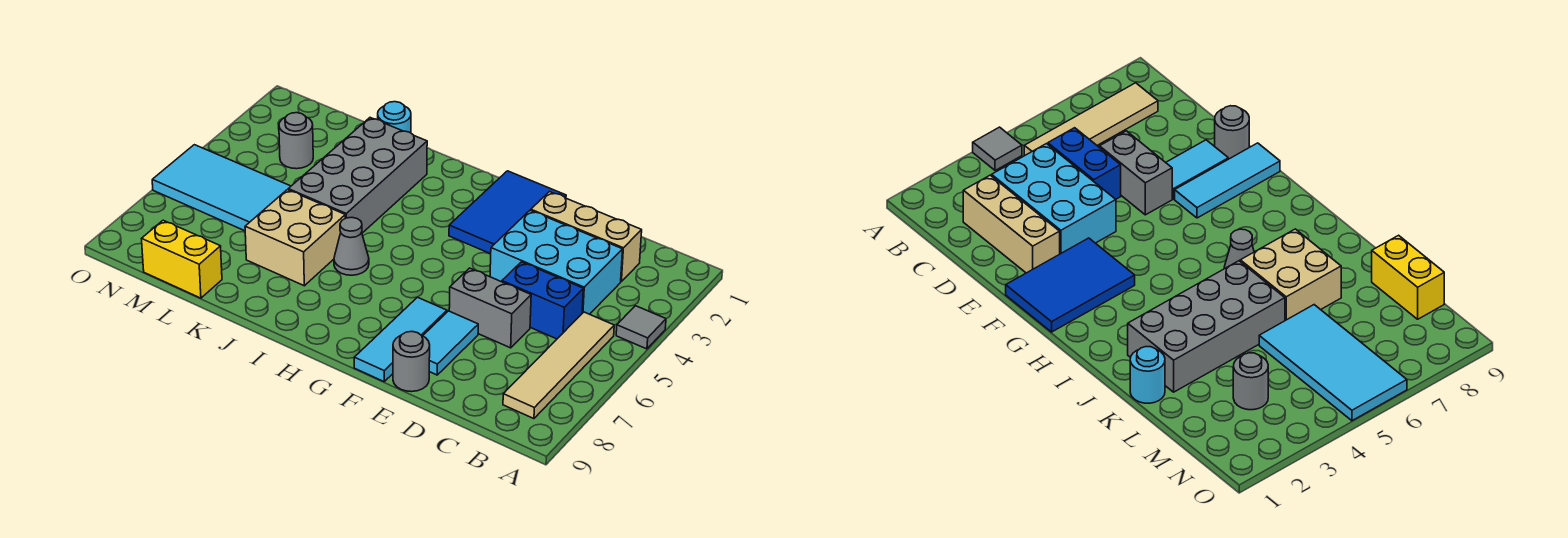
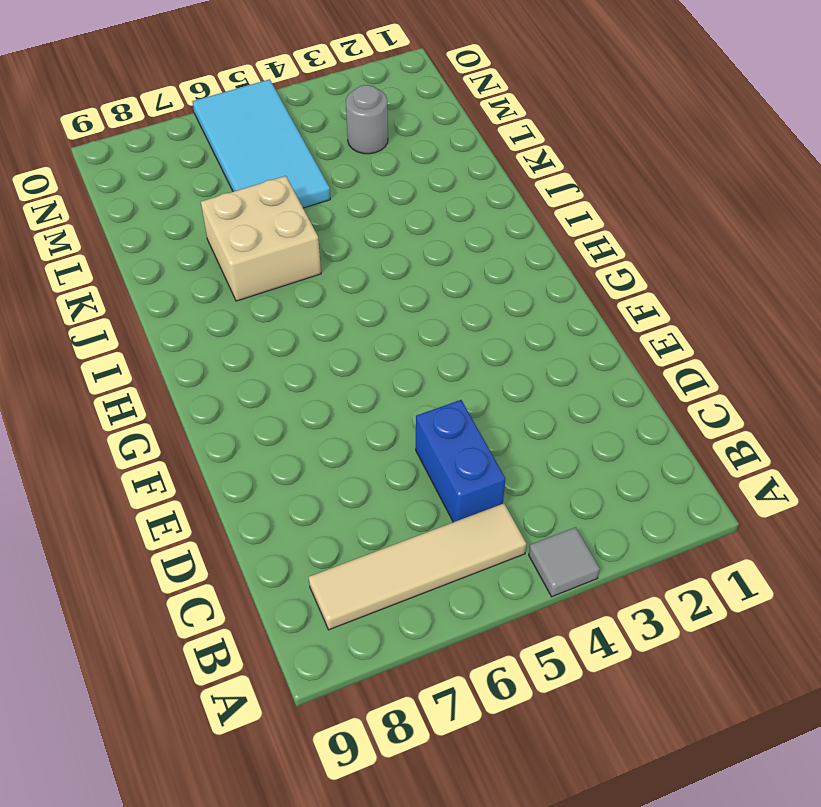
none -> tan 1x3 brick [531,192,642,281]
none -> cyan 2x3 brick [490,210,623,314]
none -> grey 1x2 brick [449,268,531,348]

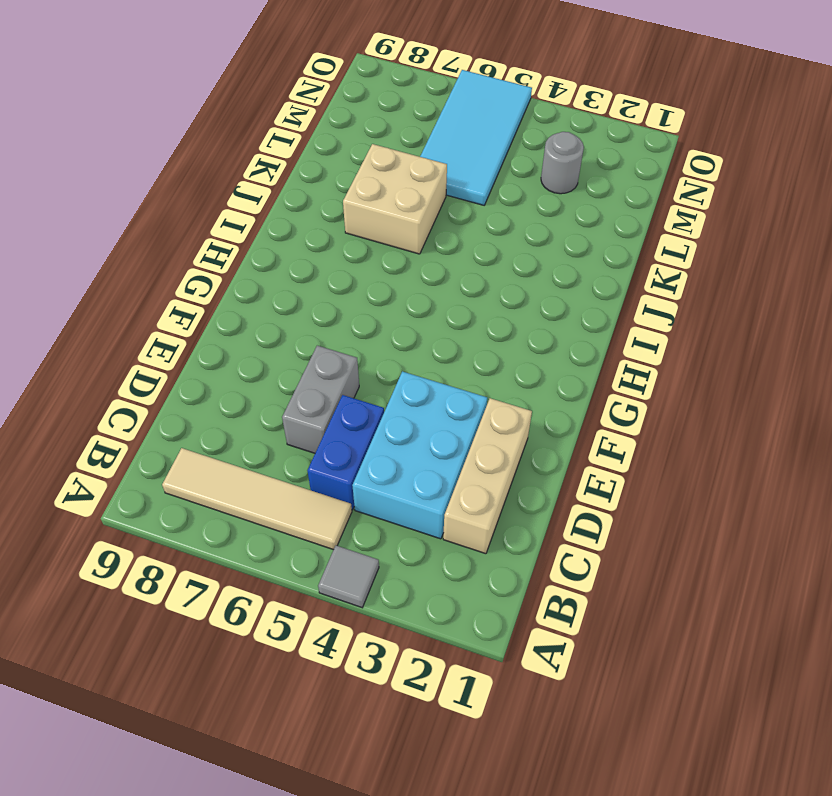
none -> cyan 1x2 tile [423,311,478,375]
none -> grey 1x1 round brick [393,332,430,392]
none -> blue 2x3 tile [449,171,566,254]

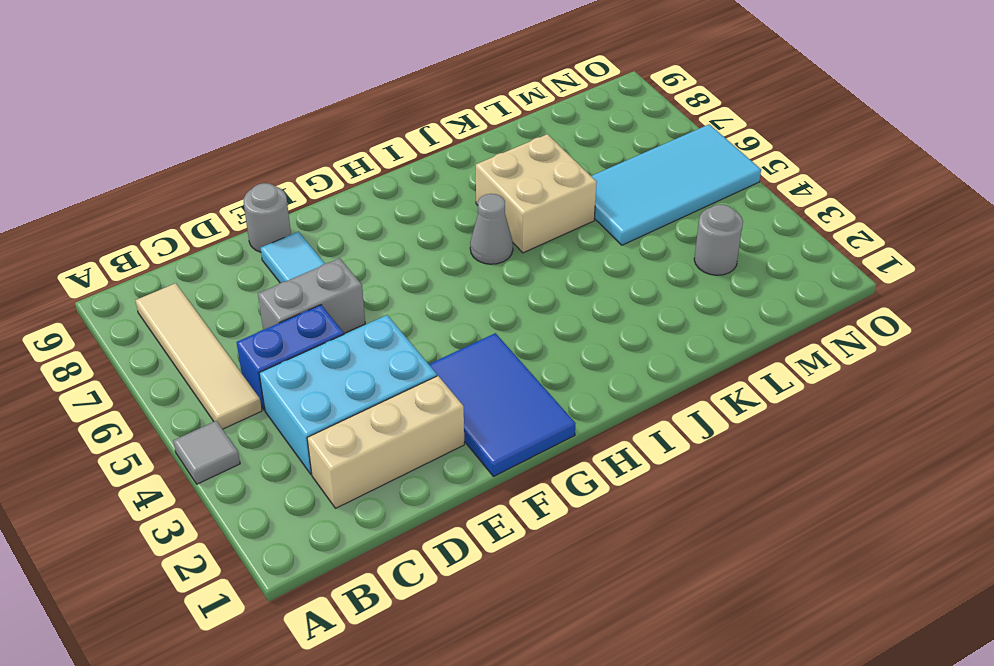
none -> cyan 1x3 tile [354,297,447,382]
none -> grey 2x4 brick [288,118,427,233]
none -> cyan 1x1 round brick [378,102,411,133]

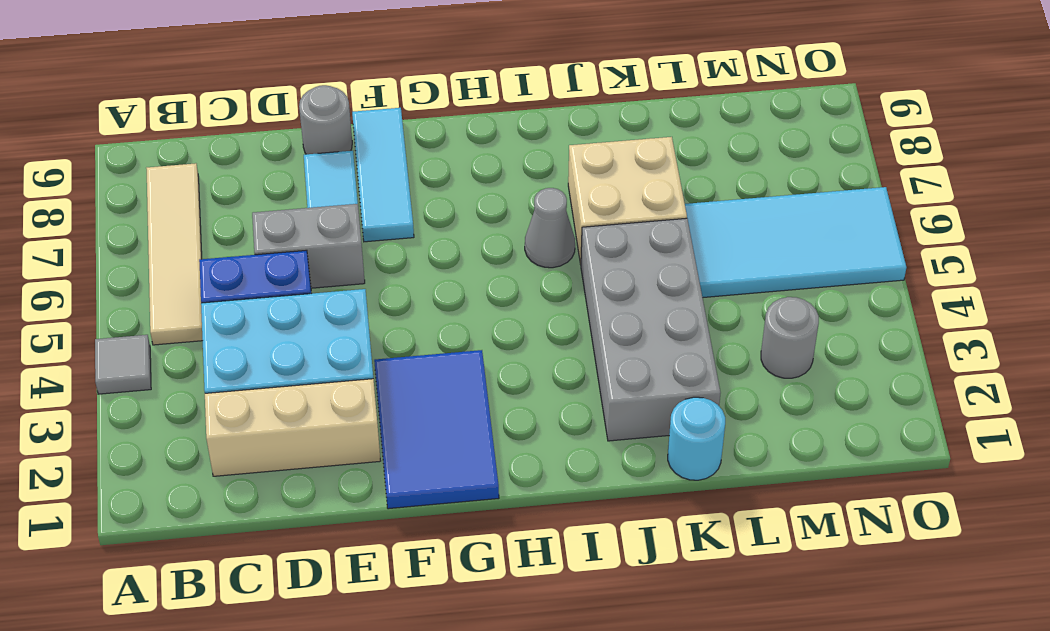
none -> yellow 1x2 brick [142,220,222,298]

